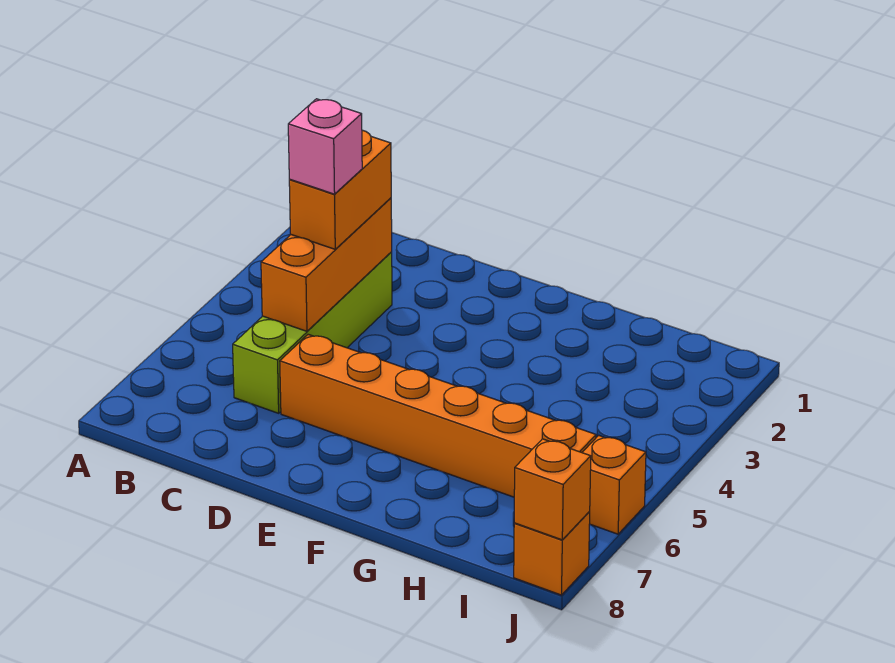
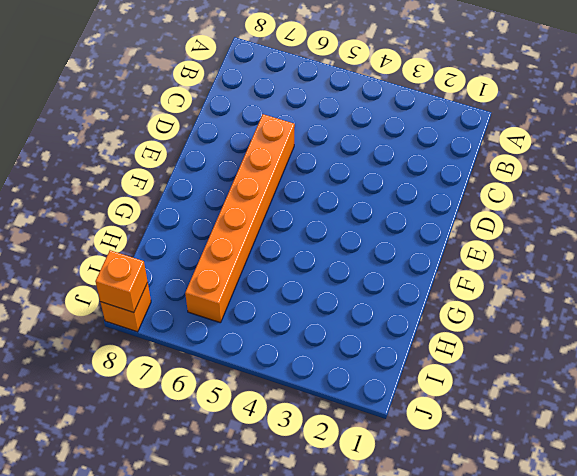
none -> lime 1x4 brick [233,252,392,413]
none -> orange 1x1 brick [582,435,646,534]

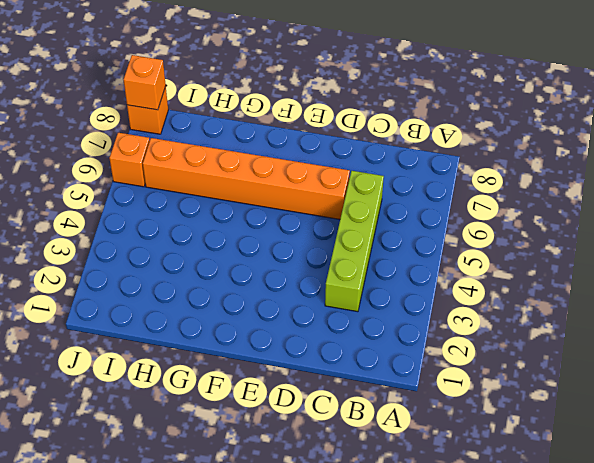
none -> orange 1x3 brick [261,198,392,331]
none -> orange 1x2 brick [289,130,391,249]

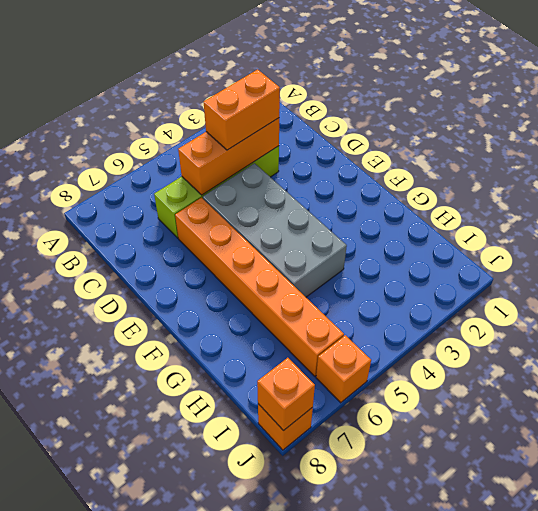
grey 2x4 brick [203,163,347,297] -> none
none -> pink 1x1 brick [288,99,362,194]

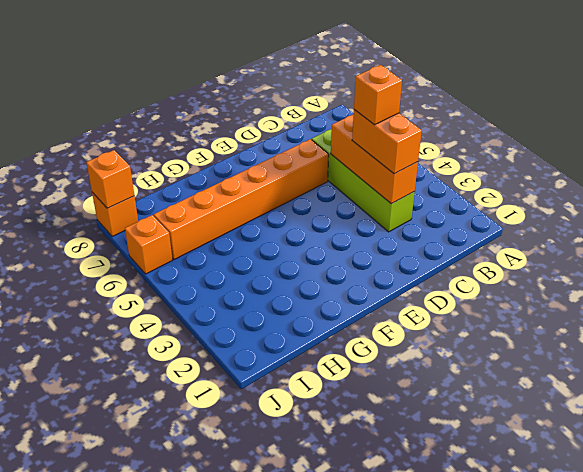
orange 1x1 brick [354,65,402,125] -> pink 1x1 brick [288,99,362,194]

